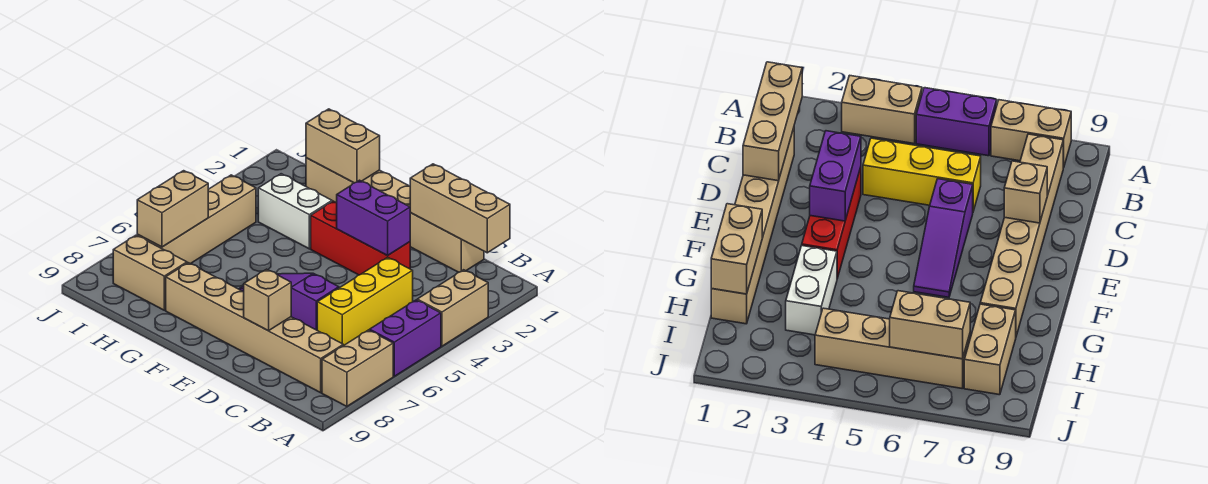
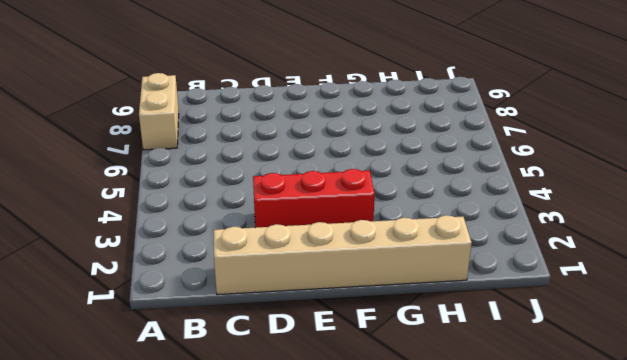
none -> tan 1x2 brick [417,270,488,346]
none -> purple 1x2 brick [370,300,441,376]
none -> tan 1x6 brick [166,263,343,393]

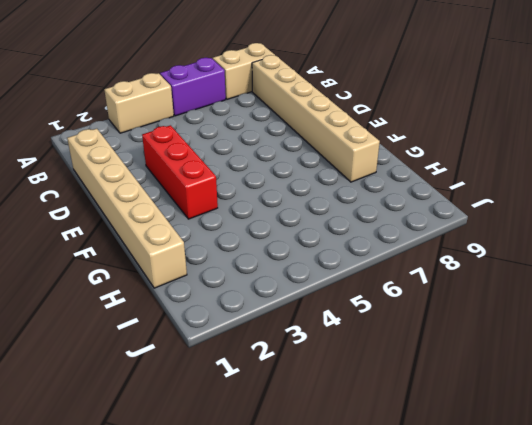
none -> yellow 1x3 brick [317,257,413,346]
none -> purple 1x3 slope [239,273,339,330]
none -> white 1x2 brick [258,174,332,249]

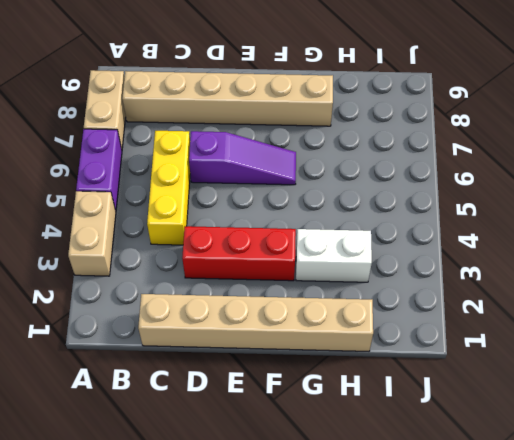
none -> tan 1x2 brick [113,235,187,310]
none -> tan 1x4 brick [137,175,256,264]
none -> tan 1x3 brick [410,164,510,253]

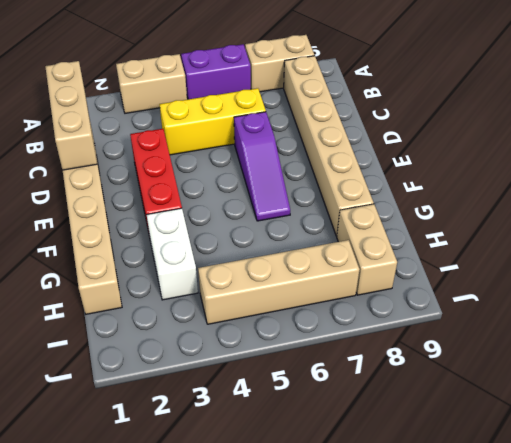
none -> purple 1x2 brick [337,180,410,256]
none -> tan 1x1 brick [244,269,291,331]
none -> tan 1x2 brick [306,109,380,183]

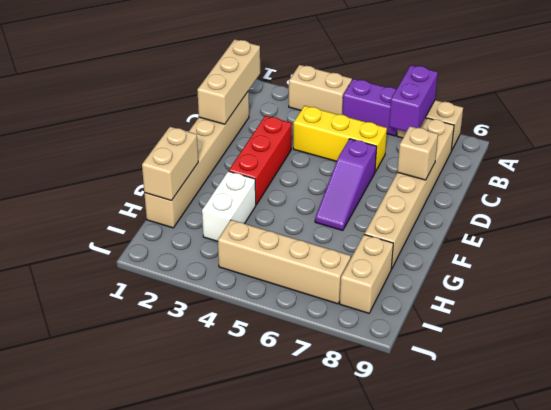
purple 1x2 brick [389,65,438,132] -> purple 1x2 brick moved to [337,180,410,256]
none -> tan 1x2 brick [137,171,208,247]

